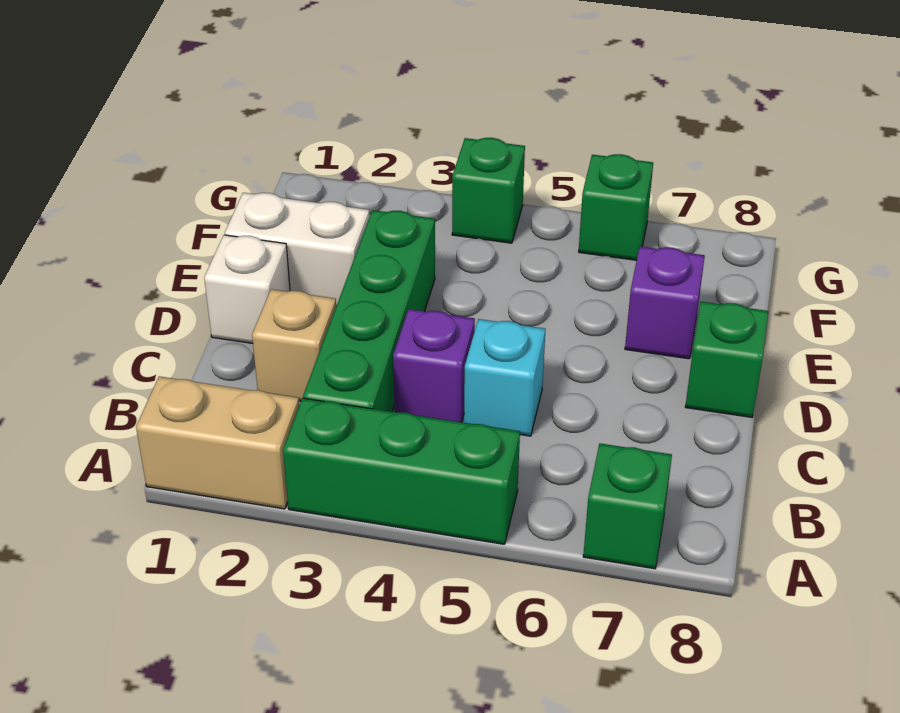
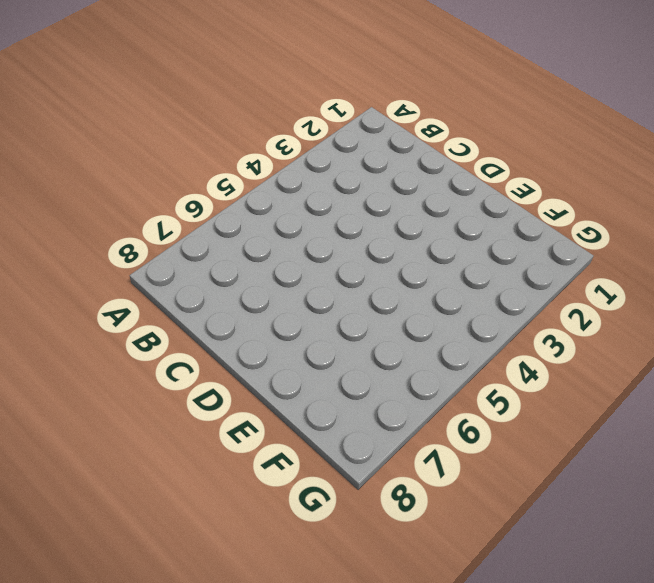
none -> tan 1x2 brick [136,376,299,509]
none -> green 1x3 brick [283,398,520,544]
none -> green 1x1 brick [583,444,672,569]

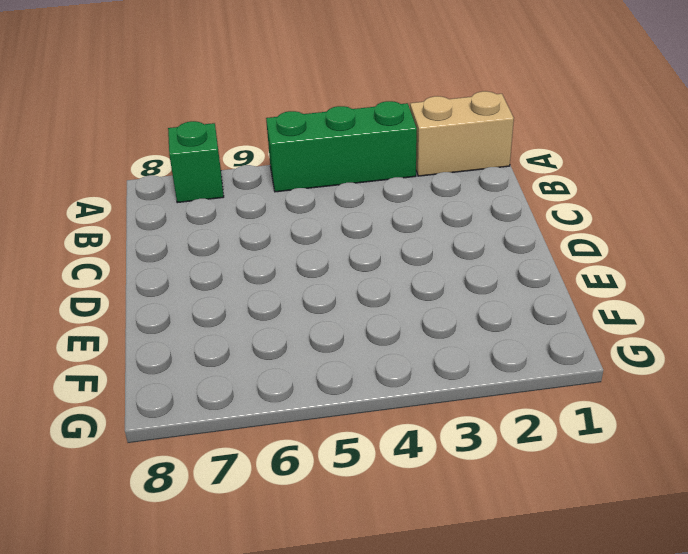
none -> green 1x4 brick [303,210,435,412]
none -> tan 1x1 brick [252,289,336,401]
none -> purple 1x1 brick [393,309,475,422]

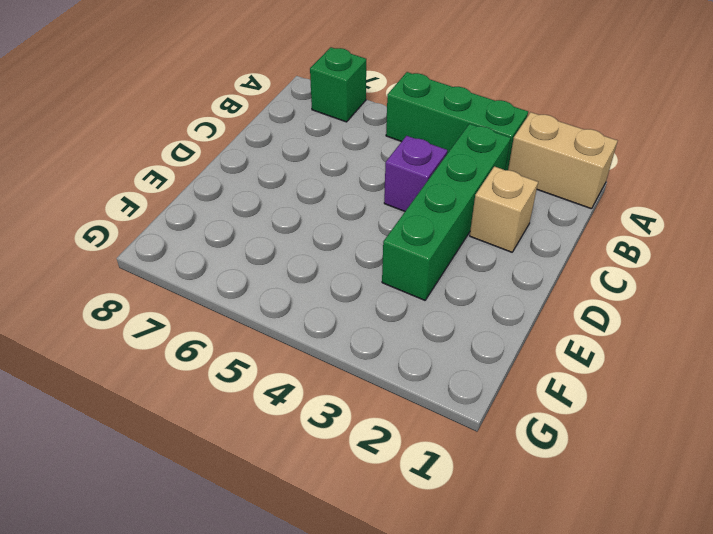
none -> cyan 1x1 brick [464,319,545,436]
none -> white 1x1 brick [204,235,290,343]
none -> green 1x1 brick [685,302,768,417]

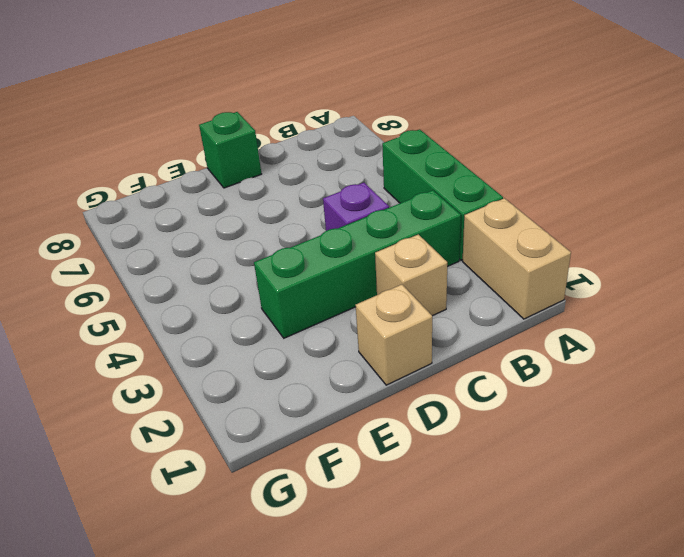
tan 1x1 brick [356,284,432,385] -> white 1x1 brick [204,235,290,343]
none -> green 1x1 brick [583,444,672,569]
none -> cyan 1x1 brick [464,319,545,436]
none -> white 1x2 brick [225,193,369,306]

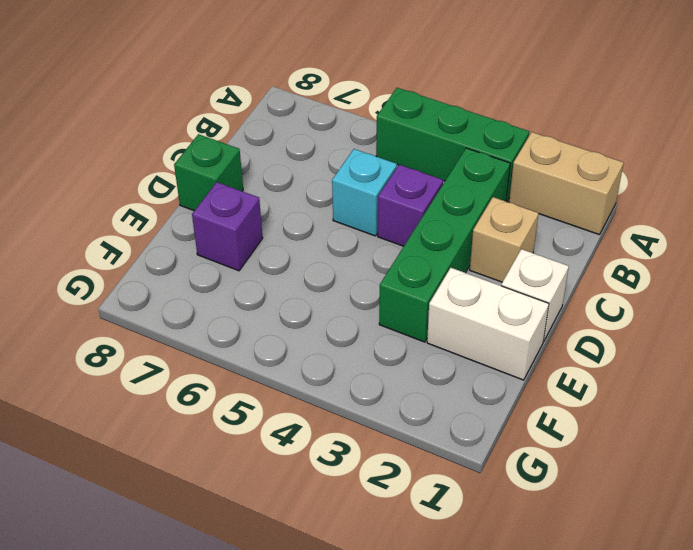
none -> green 1x1 brick [583,444,672,569]
none -> green 1x1 brick [452,138,525,243]
none -> green 1x1 brick [579,154,653,260]

